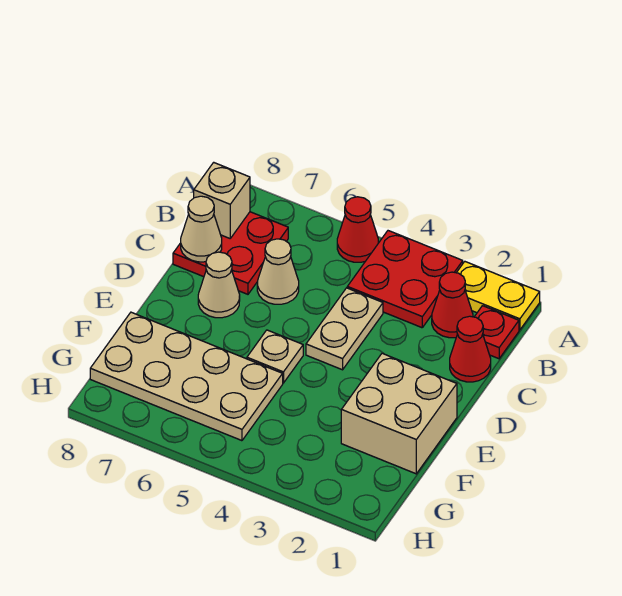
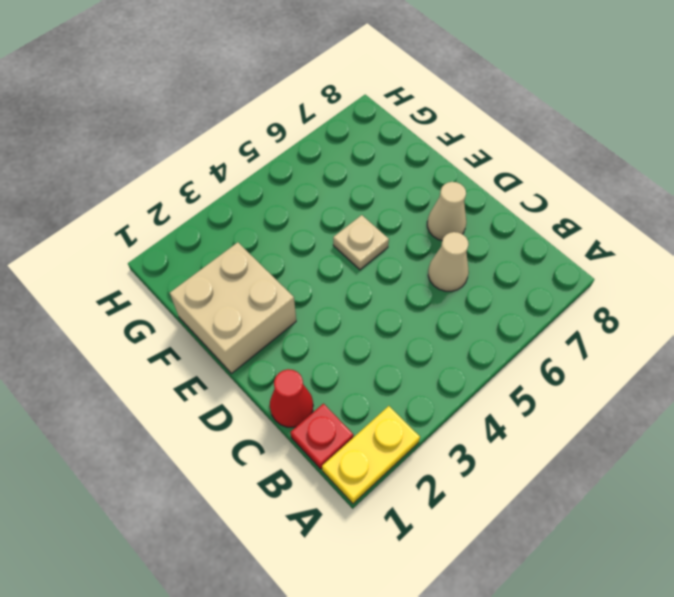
none -> red 2x2 plate [347,231,463,328]
none -> red 1x1 cone [337,197,378,262]
none -> red 1x1 cone [432,272,473,338]

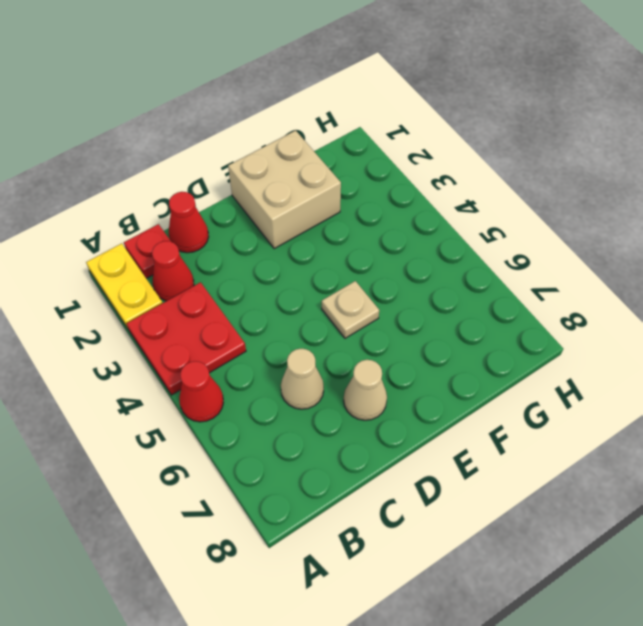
none -> red 2x2 plate [173,212,288,294]
none -> tan 1x2 plate [306,288,383,370]
none -> tan 2x4 plate [90,312,283,441]

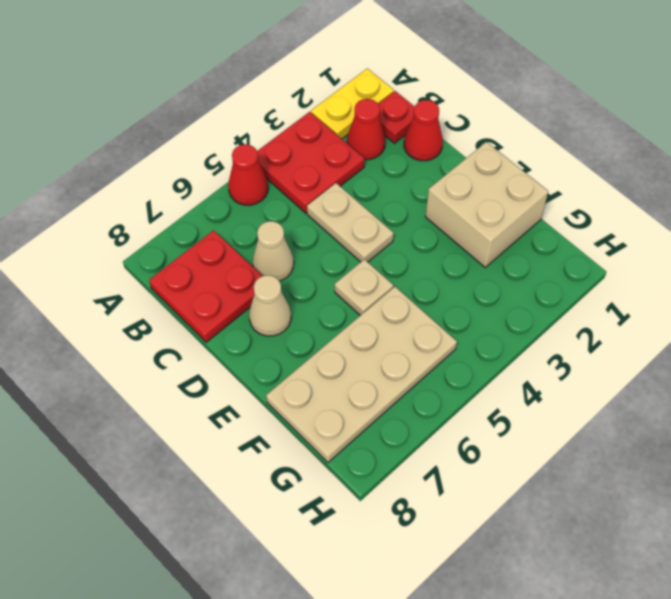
none -> tan 1x1 brick [194,162,250,238]
none -> tan 1x1 cone [181,196,222,262]

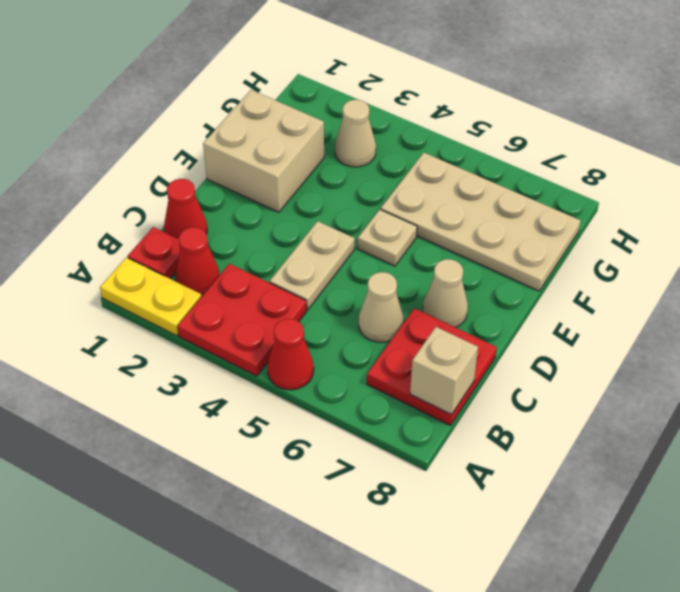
tan 1x1 cone [335,100,376,167] -> tan 1x1 cone moved to [181,196,222,262]

